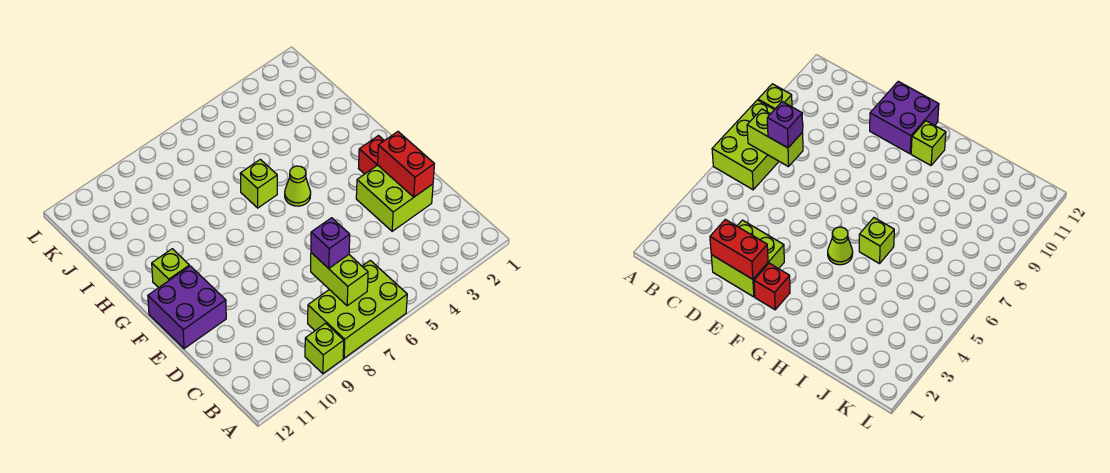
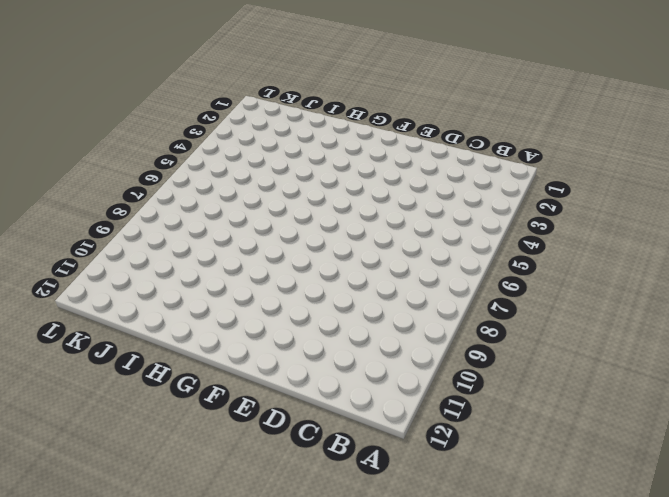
none -> lime 2x3 brick [308,260,407,358]
none -> lime 1x1 brick [305,323,344,374]

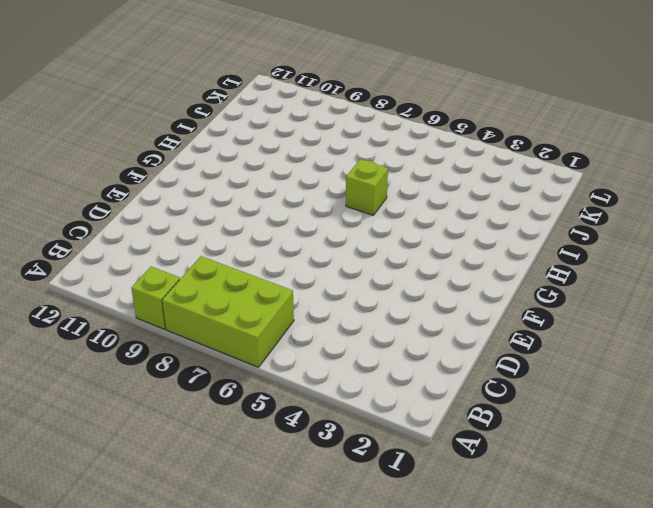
none -> lime 2x2 brick [356,165,433,231]
none -> purple 2x2 brick [148,266,226,349]

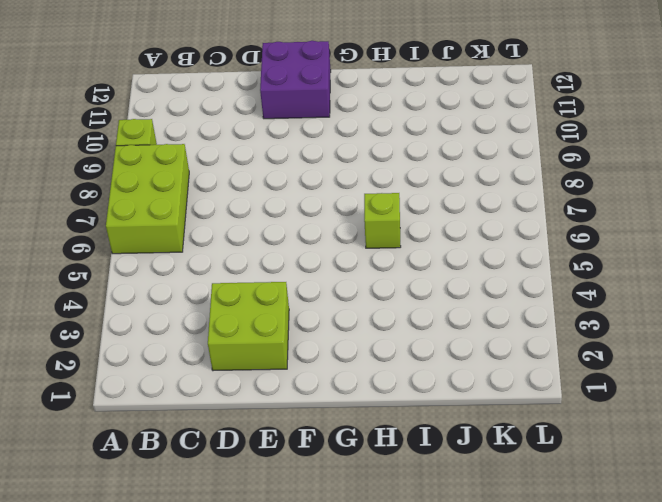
none -> red 1x1 brick [359,136,384,174]
none -> lime 1x1 cone [285,166,311,206]

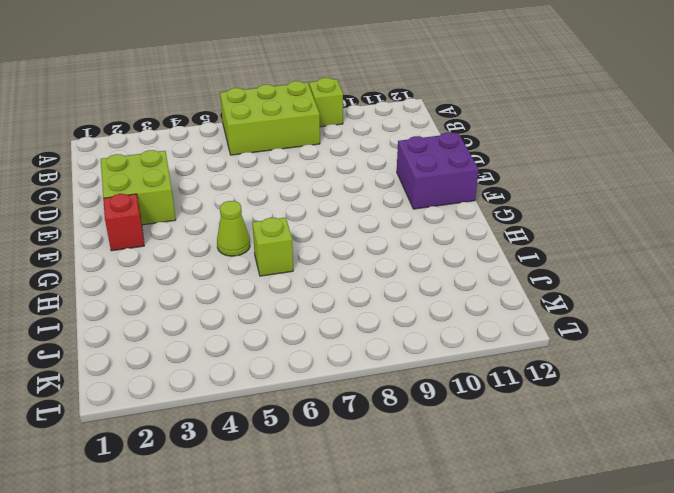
none -> lime 1x1 brick [152,249,189,288]
none -> lime 1x2 brick [311,253,368,306]

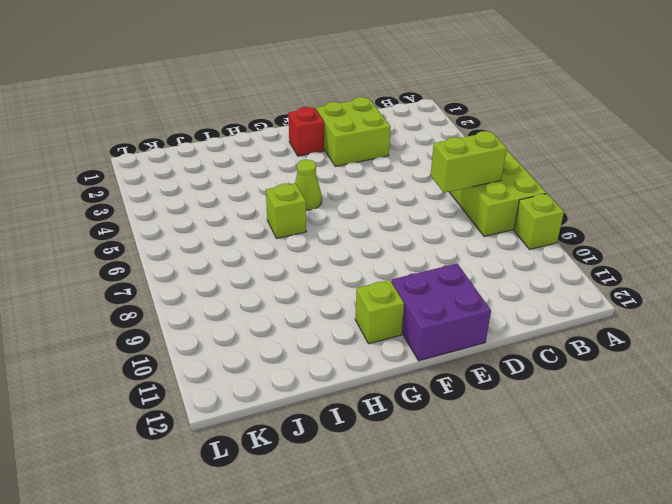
none -> red 1x2 brick [378,132,434,197]
none -> purple 1x1 brick [311,218,350,268]

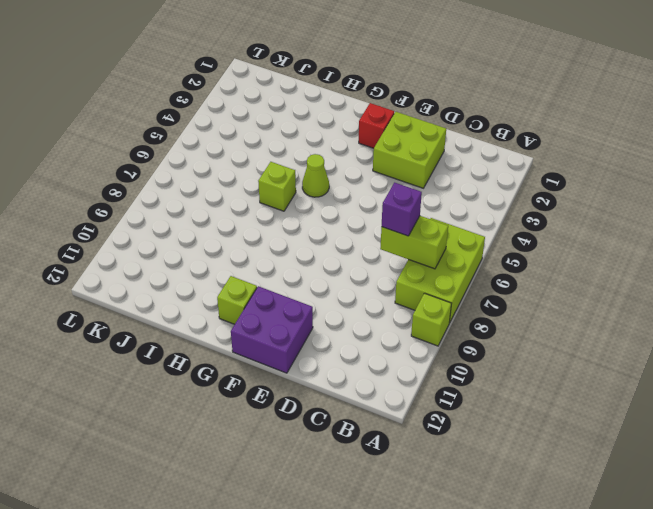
none -> red 1x2 brick [378,132,434,197]

